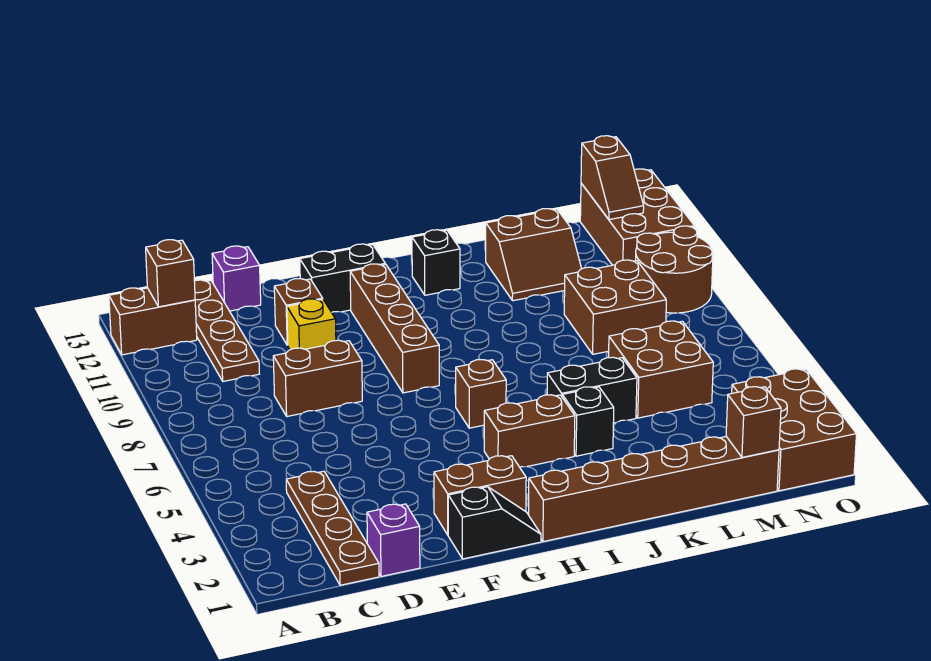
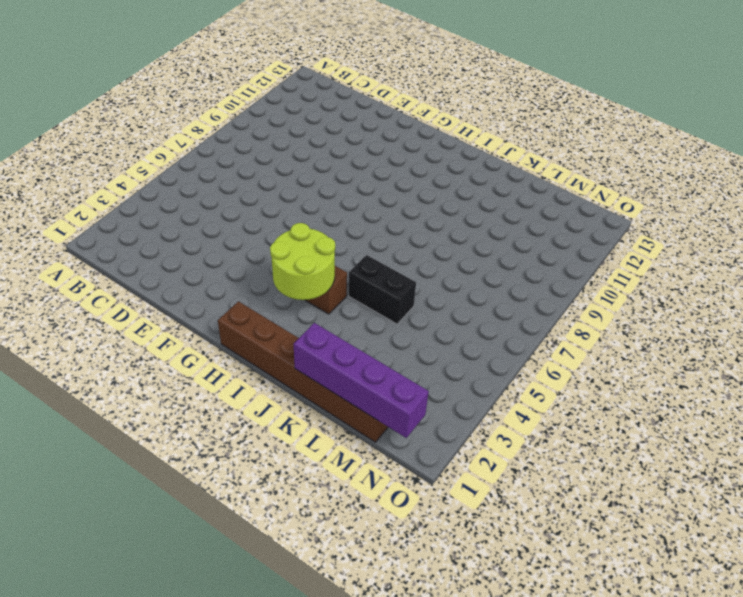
lime 2x2 round brick [270,223,335,300] -> none
purple 1x4 brick [294,323,429,438] -> brown 1x1 brick [726,387,781,457]
none -> brown 1x2 brick [109,288,197,355]
none -> brown 1x4 plate [286,471,379,585]
none -> brown 1x4 plate [194,280,259,381]

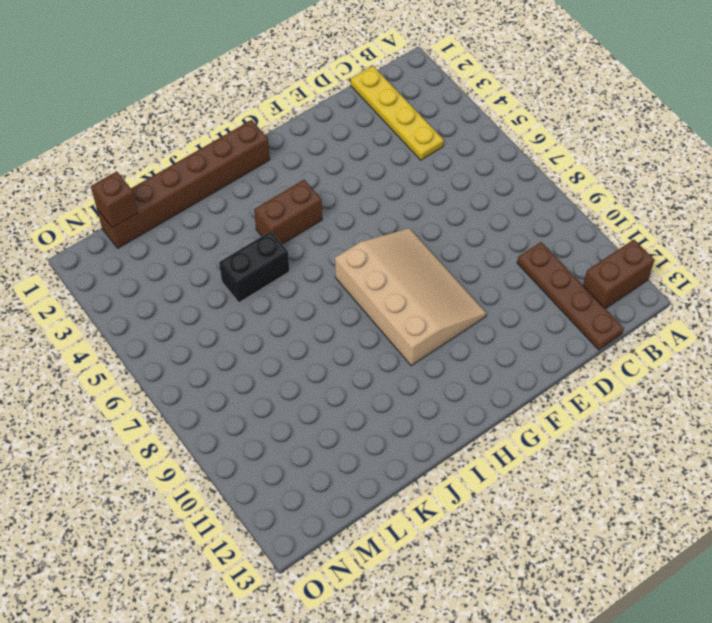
yellow 1x4 plate [351,66,444,160] -> brown 1x4 plate [286,471,379,585]
tan 3x4 slope [335,228,486,366] -> brown 1x4 brick [350,264,439,393]
none -> purple 1x1 brick [367,504,420,576]
none -> brown 1x2 brick [273,340,362,416]
none -> purple 1x1 brick [212,246,261,311]

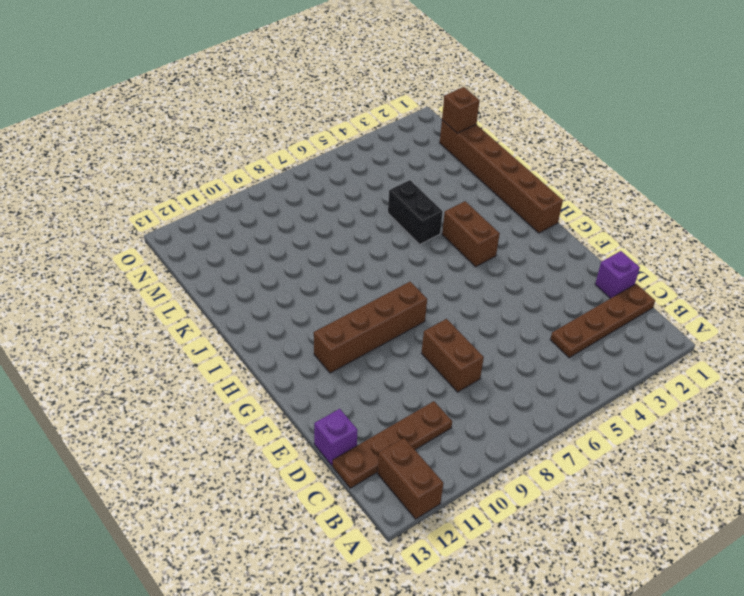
none -> yellow 1x1 brick [287,299,336,350]
none -> brown 1x1 brick [274,279,323,345]
none -> black 1x2 slope [448,487,541,559]

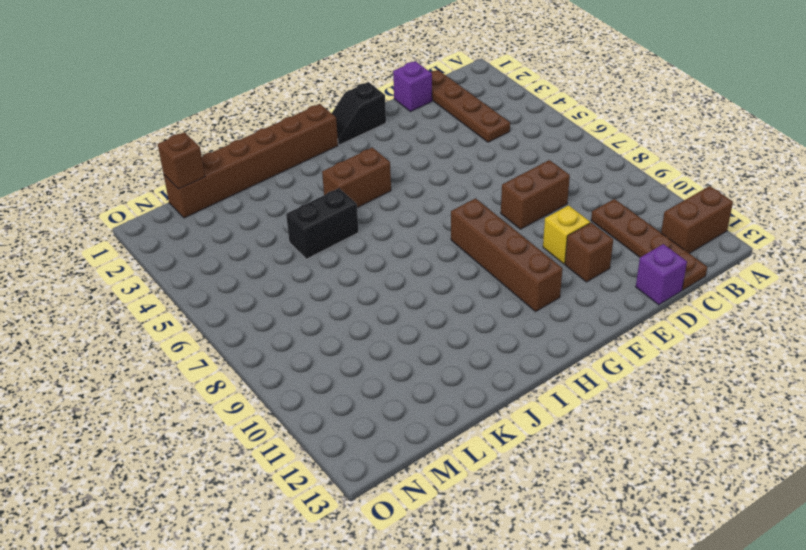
none -> brown 1x2 brick [434,456,526,535]
none -> black 1x2 brick [300,244,385,312]
none -> brown 1x1 brick [456,360,506,428]

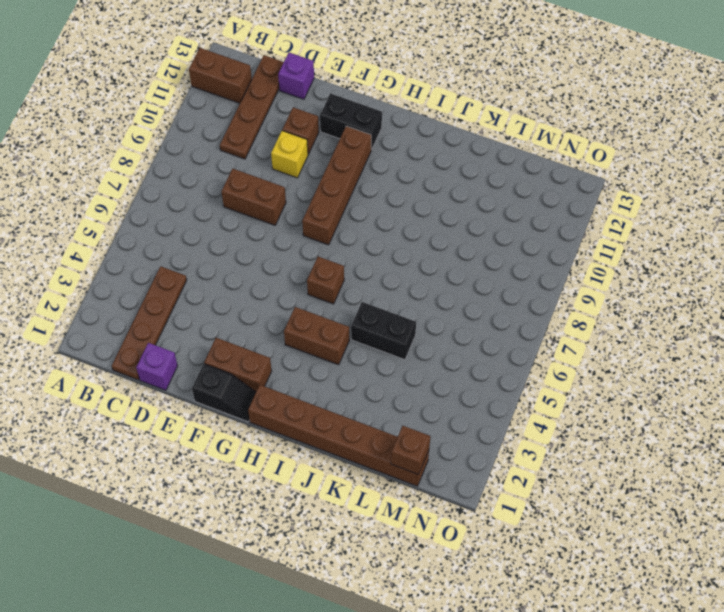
none -> black 1x1 brick [412,230,460,295]
none -> black 1x1 brick [562,387,614,456]
none -> brown 2x2 slope [486,209,582,301]

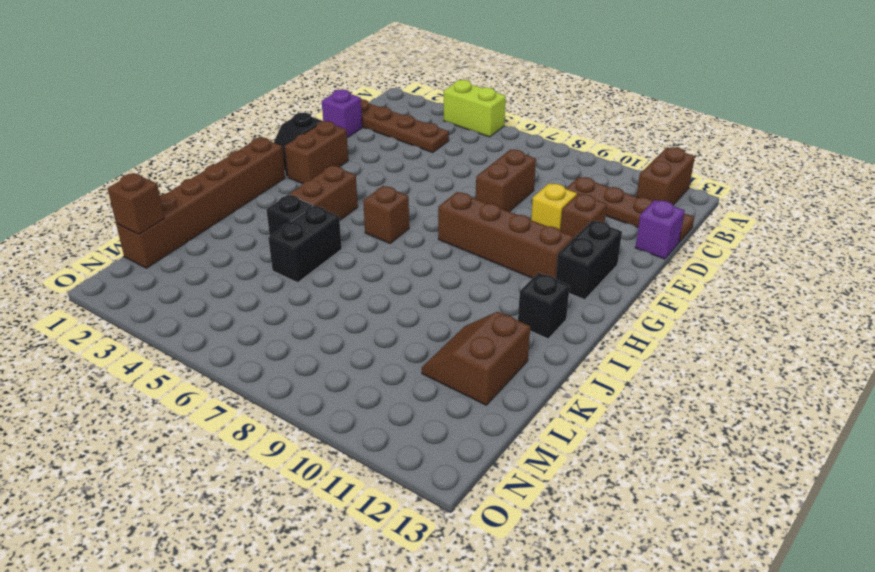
lime 1x2 brick [444,80,506,137] -> none
none -> brown 2x2 brick [609,321,713,418]
none -> brown 2x2 brick [564,260,666,354]
none -> brown 2x3 brick [732,369,856,491]

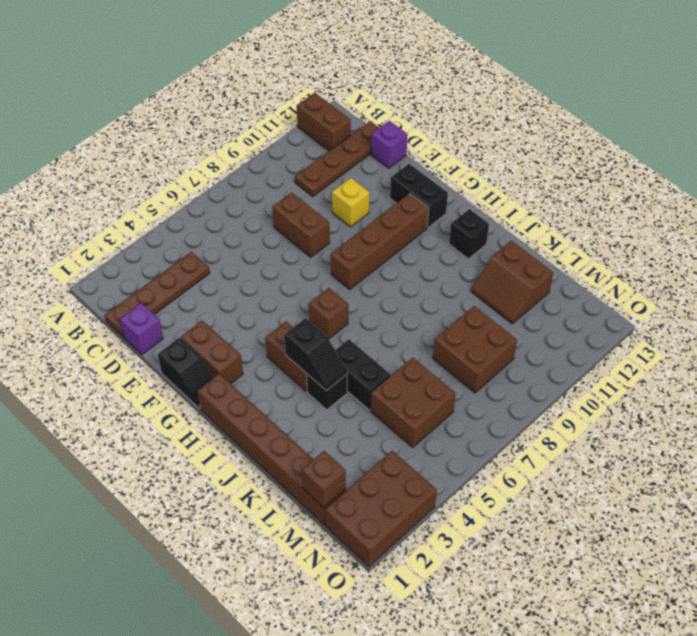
black 1x2 slope [284,318,347,391] -> none
none -> brown 1x1 brick [274,279,323,345]
none -> brown 2x2 round brick [636,226,713,313]
none -> brown 2x3 brick [580,169,694,265]

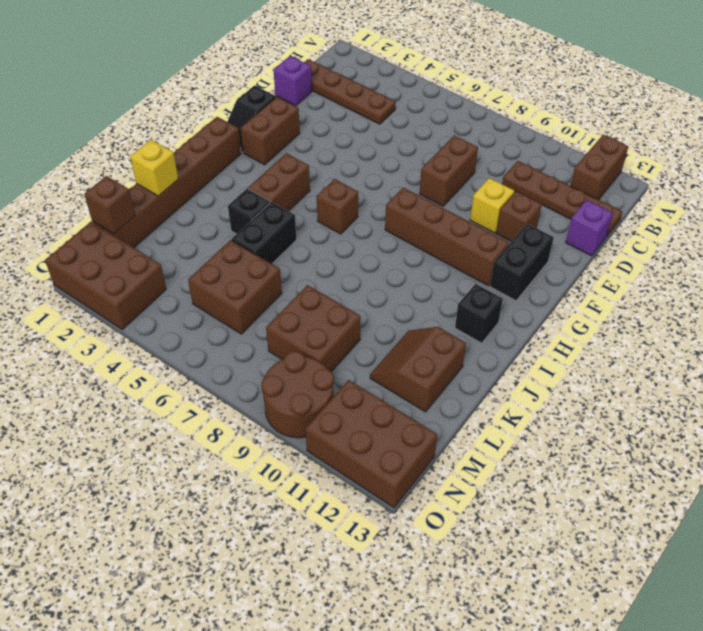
yellow 1x1 brick [130,140,178,196] -> none
none -> brown 1x1 brick [146,240,195,307]
none -> brown 1x2 slope [581,136,644,220]

